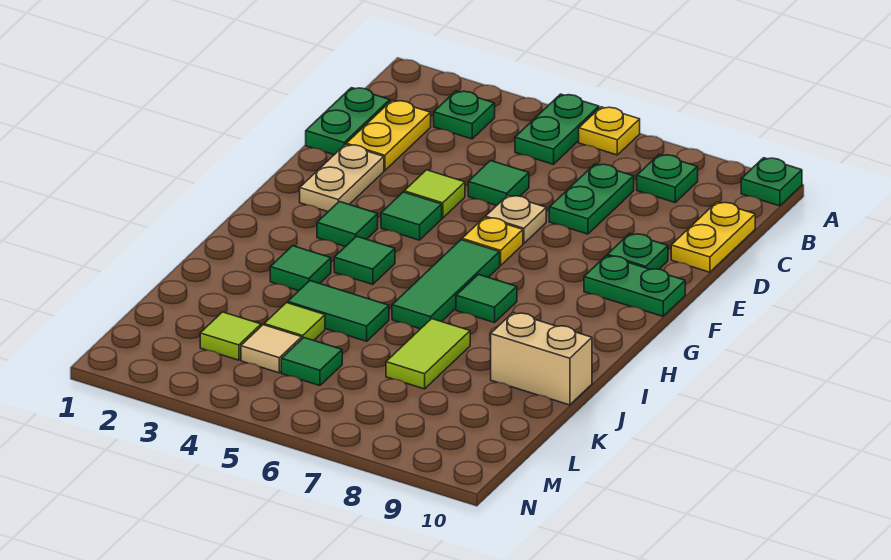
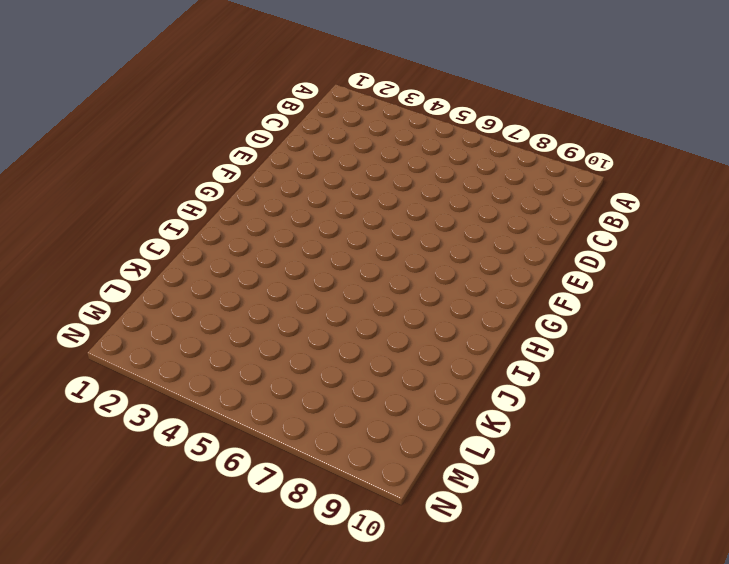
none -> green 1x2 plate [515,94,599,164]
none -> yellow 1x1 plate [579,107,640,155]
none -> green 1x1 plate [741,158,802,206]

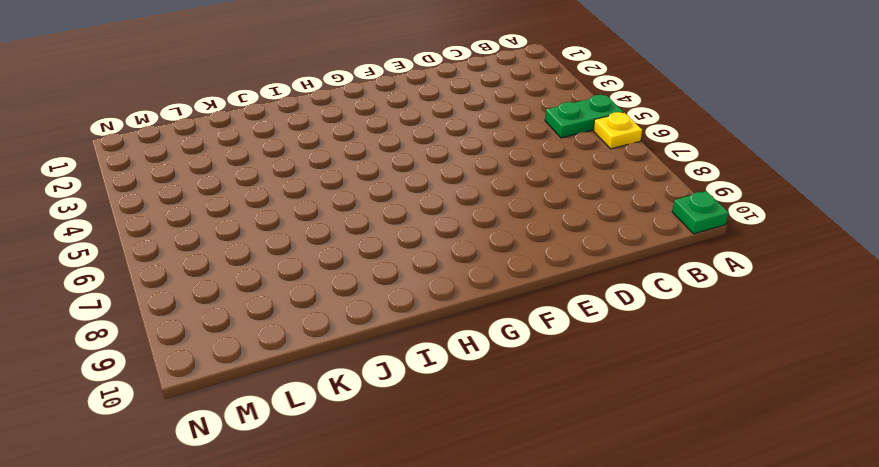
none -> green 1x1 plate [434,91,495,139]
none -> green 1x1 plate [637,155,698,202]
none -> green 1x2 plate [306,88,390,155]

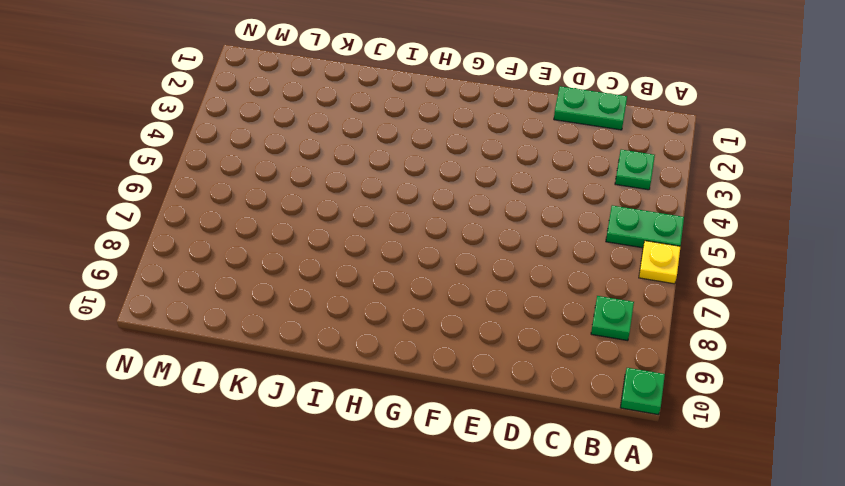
none -> yellow 1x2 plate [346,100,431,171]
none -> green 1x2 plate [549,164,634,234]
none -> yellow 1x2 plate [671,202,755,272]

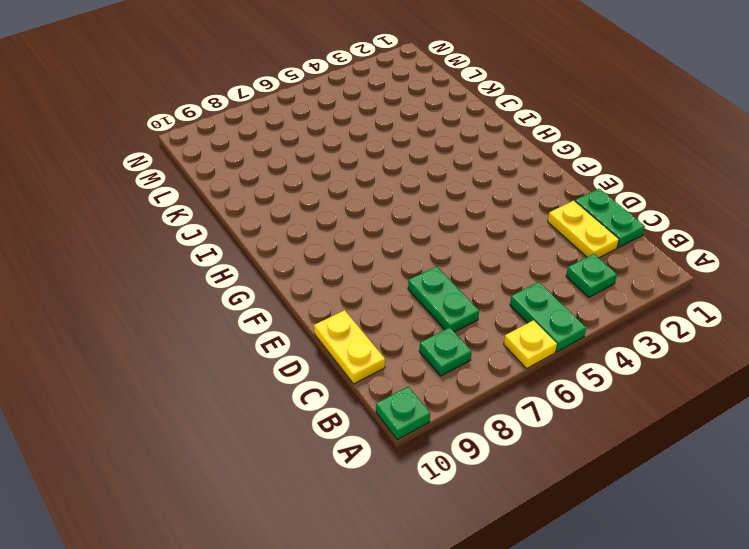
none -> green 1x1 tile [468,161,529,206]
none -> tan 1x2 plate [300,144,384,212]
none -> lime 1x1 tile [404,170,465,218]

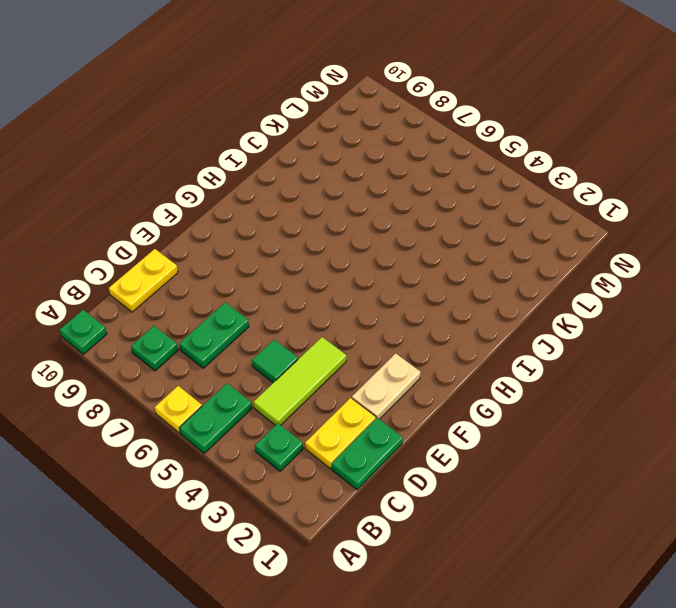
lime 1x3 tile [253,337,346,425] -> lime 1x1 tile [404,170,465,218]
none -> tan 1x1 plate [485,195,546,243]
none -> green 1x1 plate [607,233,668,269]
none -> green 1x1 tile [381,192,442,240]

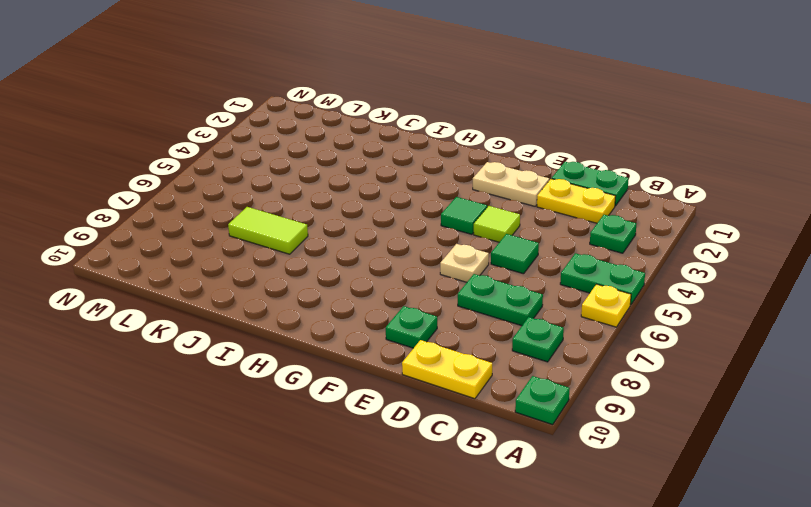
none -> yellow 1x1 plate [462,218,523,266]
none -> green 1x2 plate [584,256,685,316]
none -> green 1x1 tile [317,201,378,247]

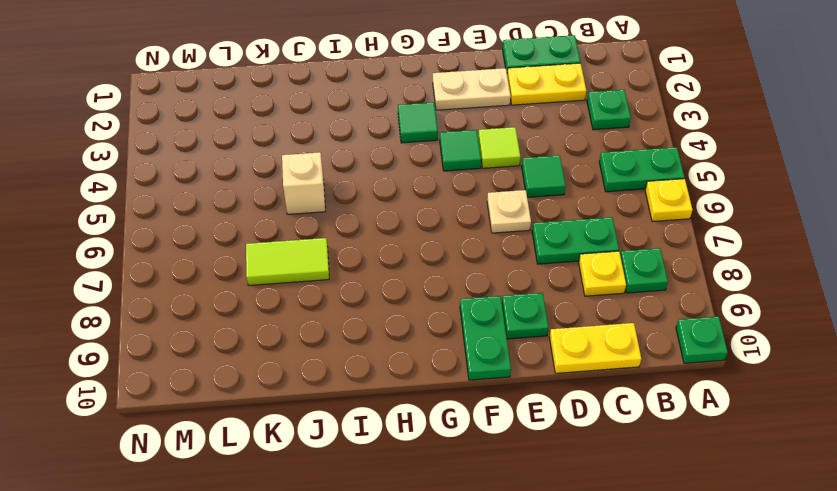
yellow 1x1 plate [579,251,626,296] -> yellow 1x1 plate moved to [462,218,523,266]
tan 1x1 brick [282,152,325,214] -> green 1x2 tile [288,281,389,341]
none -> green 1x3 tile [392,240,500,329]
none -> green 1x1 tile [334,236,395,284]
none -> green 1x1 tile [456,274,517,323]

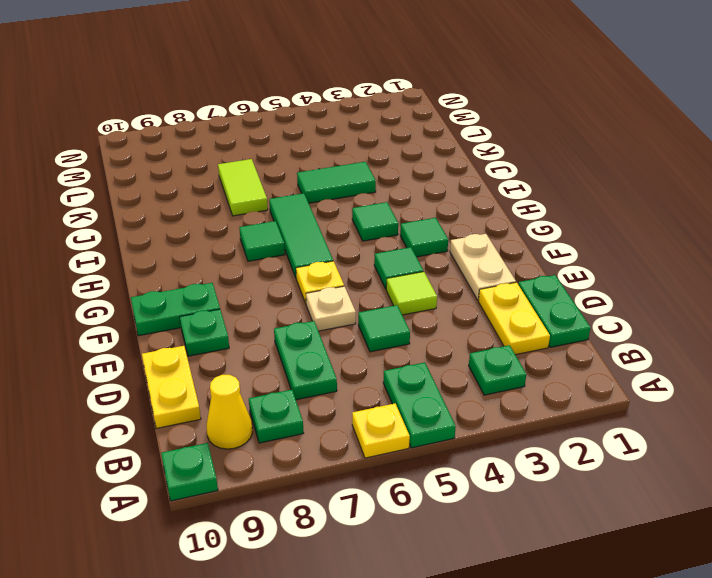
yellow 1x1 cone [206,375,252,449] -> none
none -> green 1x1 tile [270,246,331,291]
none -> tan 1x2 brick [491,313,592,405]
none -> lime 1x1 tile [264,303,325,340]

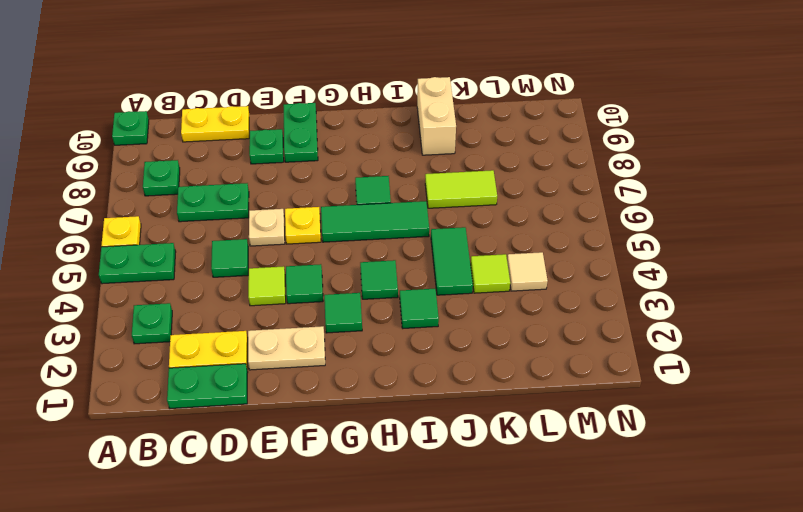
none -> lime 1x1 tile [200,312,261,360]
none -> green 1x1 tile [281,338,342,386]

